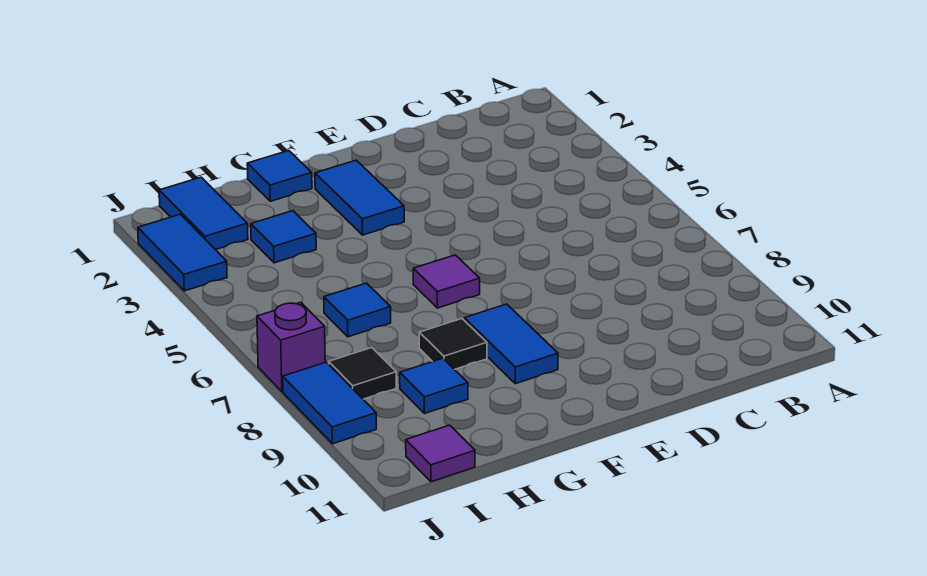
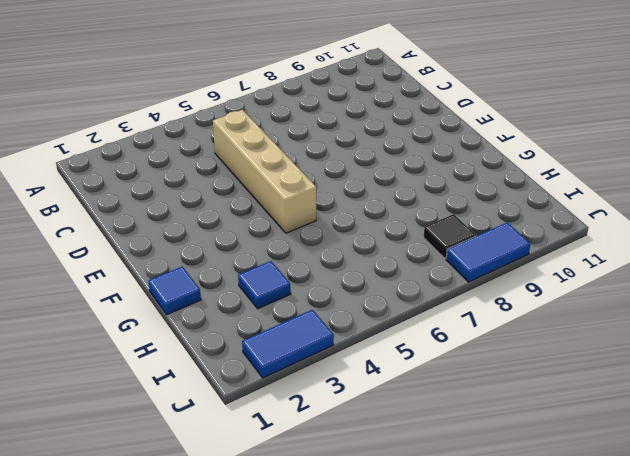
tan 1x4 brick [213,110,316,233] -> none
none -> blue 1x2 tile [315,160,404,235]
none -> purple 1x1 tile [413,255,480,308]
none -> blue 1x2 tile [464,304,558,384]

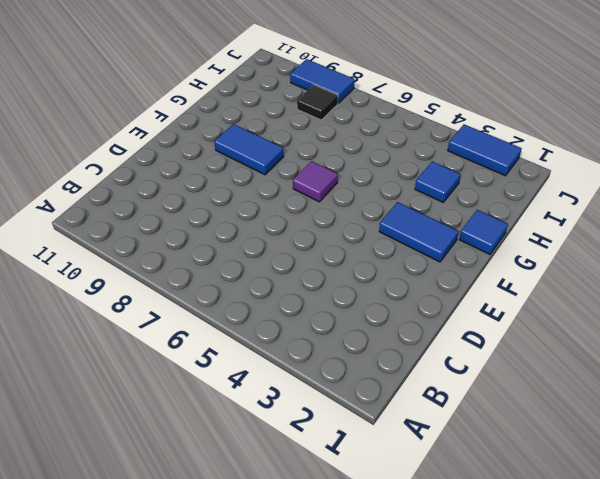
none -> black 1x1 tile [419,319,487,370]
none -> blue 1x1 tile [324,283,391,337]
none -> blue 1x1 tile [400,358,468,414]

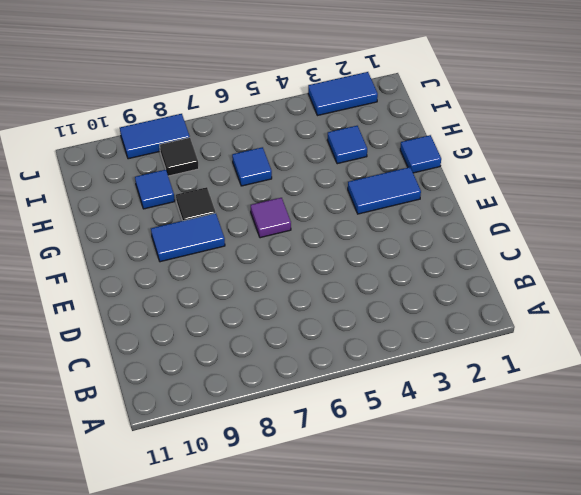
none -> blue 1x2 tile [159,177,248,250]
none -> purple 1x1 tile [406,425,475,482]
none -> purple 1x1 brick [257,302,325,391]

